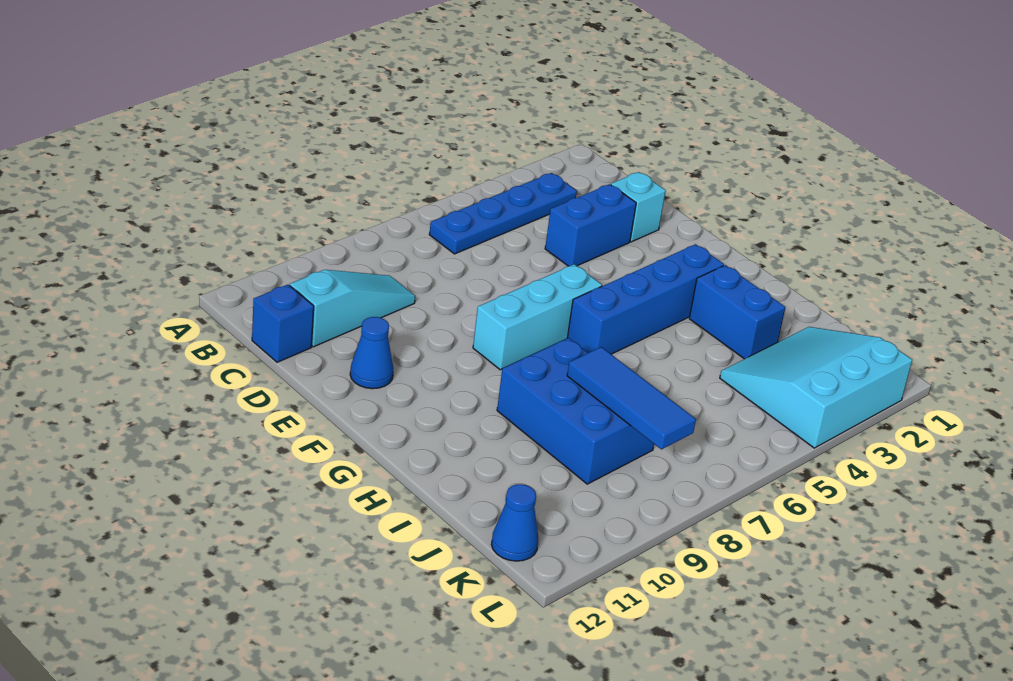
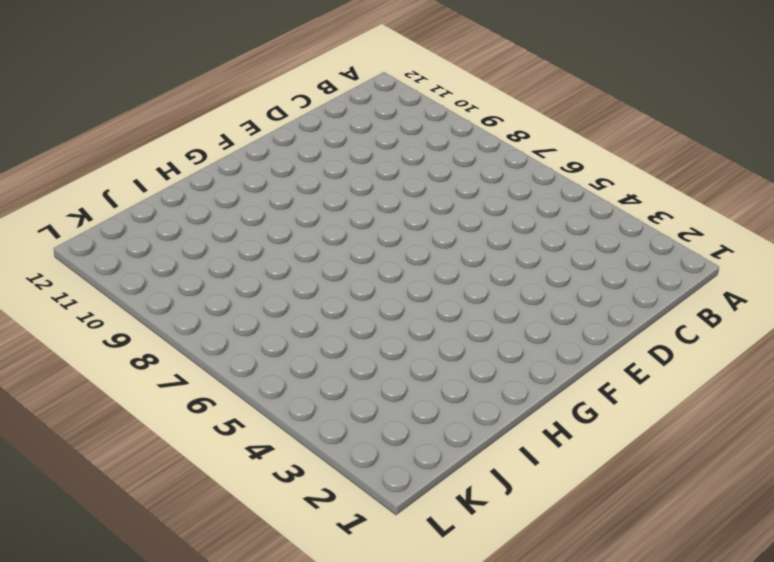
none -> blue 1x4 plate [429,173,577,254]
none -> cyan 1x3 slope [290,270,415,347]
none -> blue 1x1 brick [252,285,314,362]

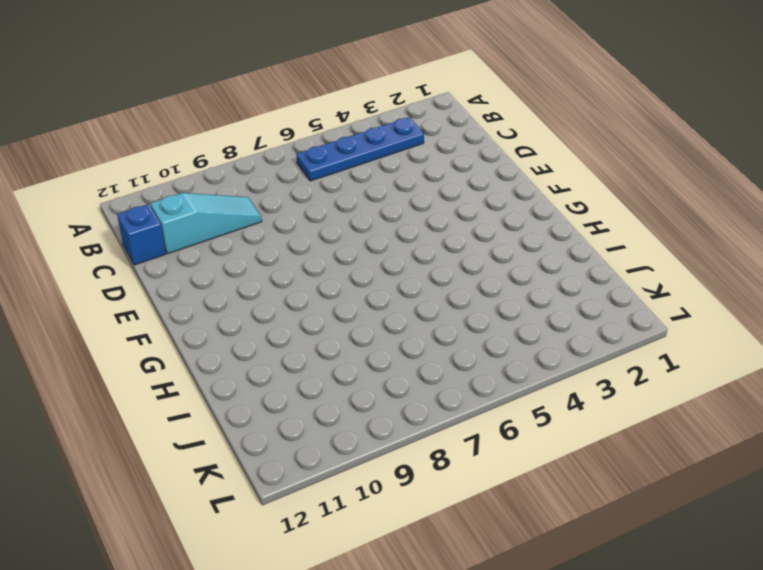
none -> cyan 1x1 brick [611,172,666,242]
none -> blue 1x2 brick [545,184,636,266]
none -> blue 1x1 cone [350,317,394,389]

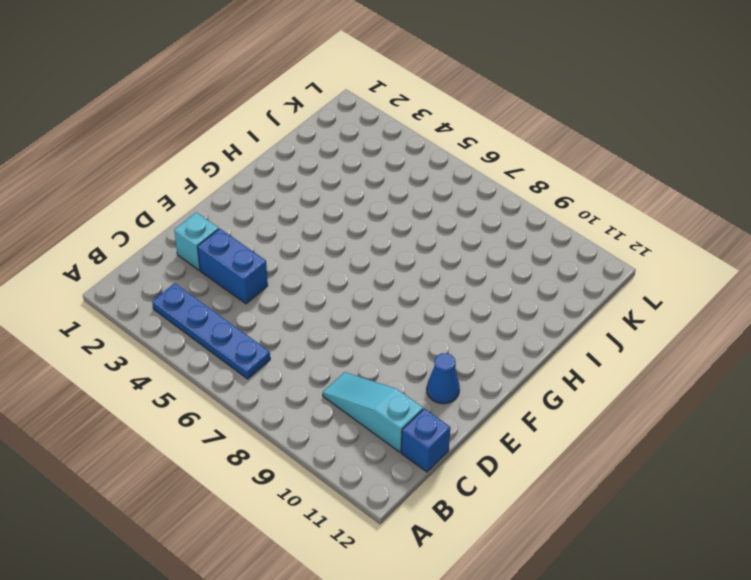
none -> cyan 1x3 brick [473,264,602,370]
none -> blue 1x4 brick [567,244,724,354]
none -> blue 1x2 brick [689,265,786,359]

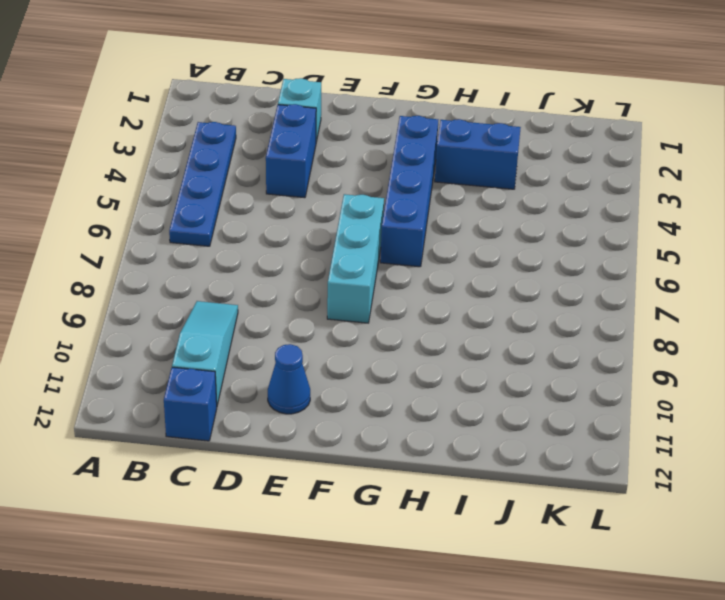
none -> blue 2x3 brick [497,338,654,484]
none -> cyan 3x3 slope [720,327,912,448]
none -> blue 1x1 cone [491,484,538,561]

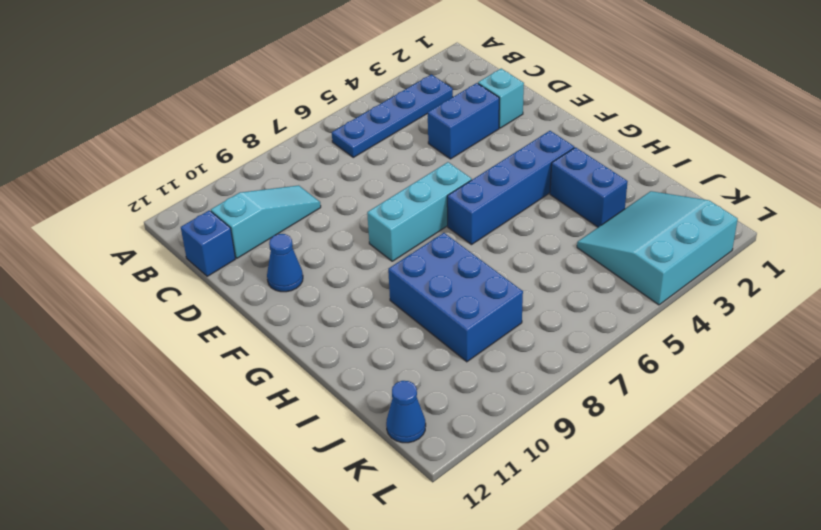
none -> blue 1x3 tile [567,347,696,449]

